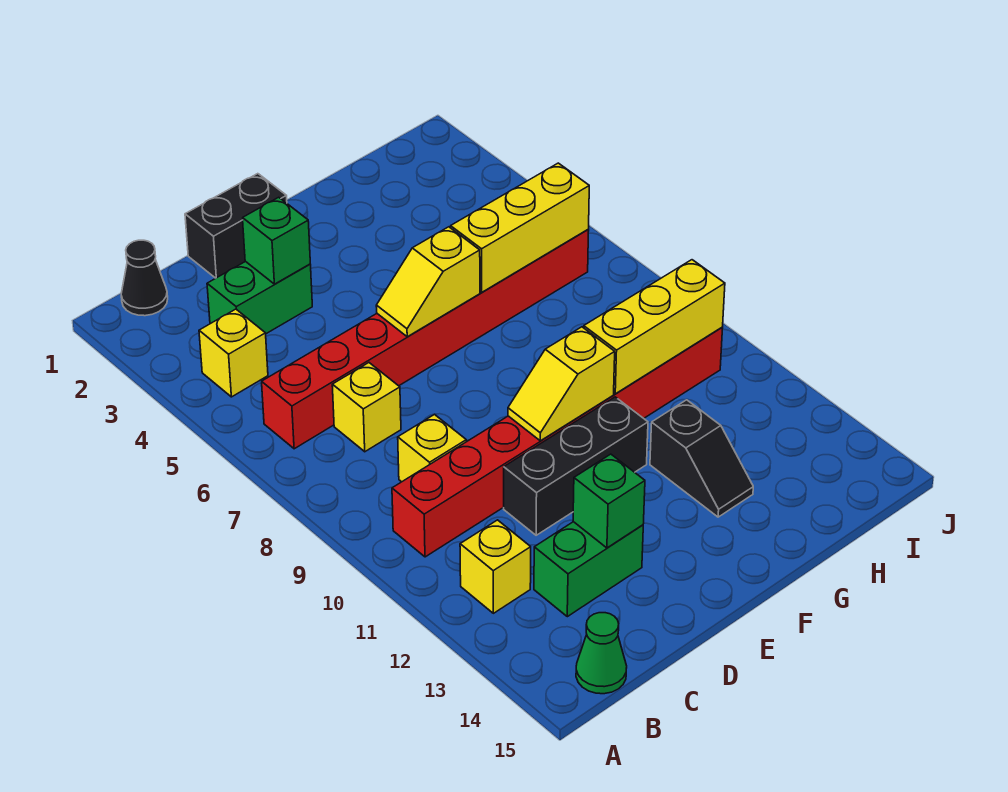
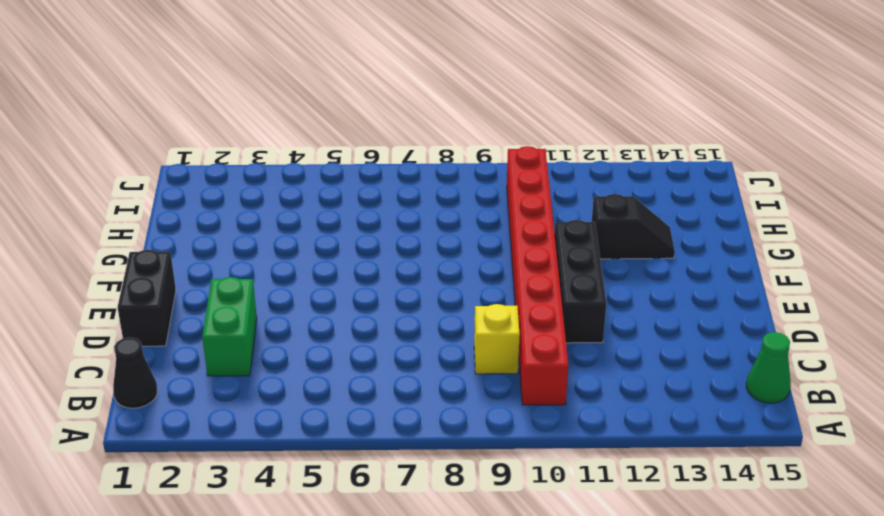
none -> yellow 1x1 brick [199,309,268,397]
none -> red 1x8 brick [262,230,589,449]
none -> yellow 1x1 brick [460,520,531,613]

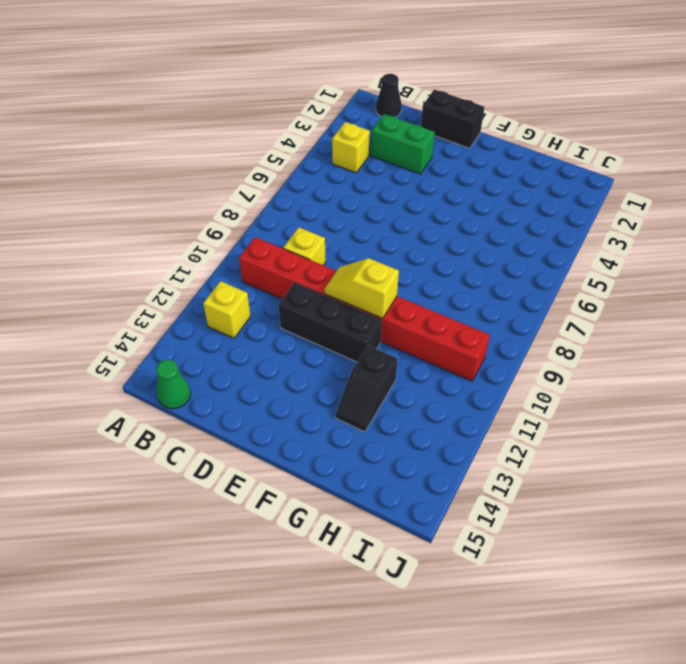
none -> red 1x8 brick [262,230,589,449]
none -> yellow 1x1 brick [332,363,401,452]
none -> green 1x2 brick [534,522,643,617]

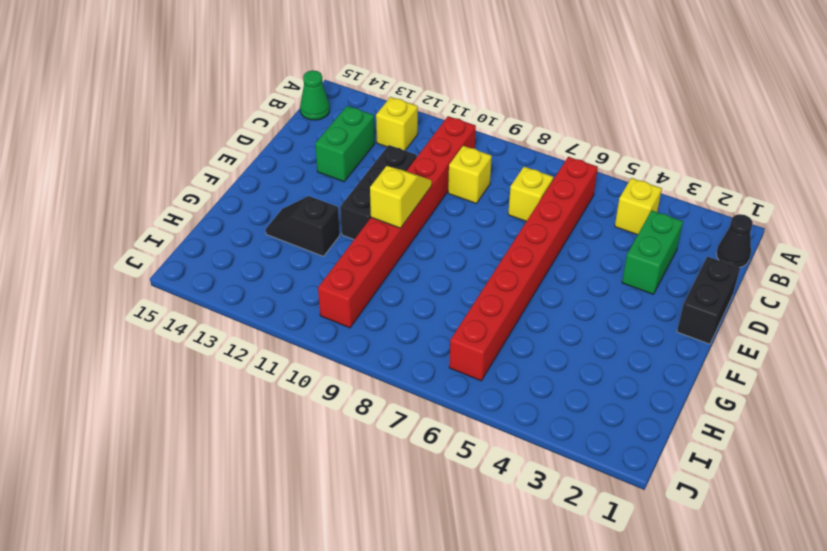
none -> green 1x1 brick [243,197,310,284]
none -> green 1x1 brick [573,454,645,548]
none -> yellow 1x2 slope [376,227,480,337]

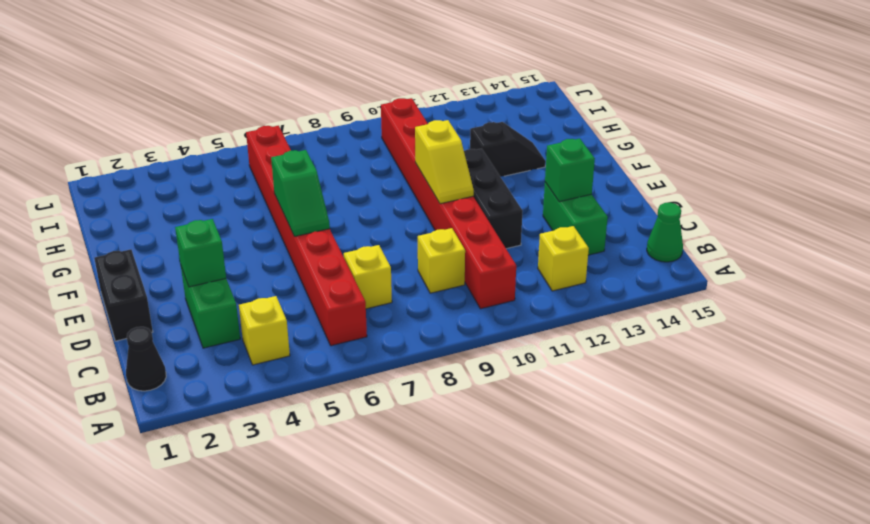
green 1x2 slope [271,150,330,237] -> yellow 1x2 slope [376,227,480,337]
none -> yellow 1x3 brick [451,163,589,292]
none -> yellow 1x3 brick [584,260,725,394]

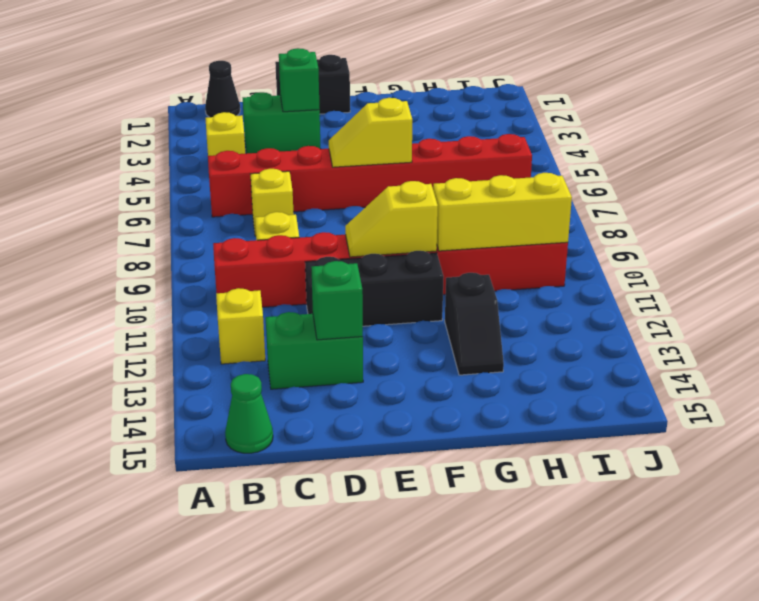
none -> yellow 1x3 brick [451,163,589,292]

